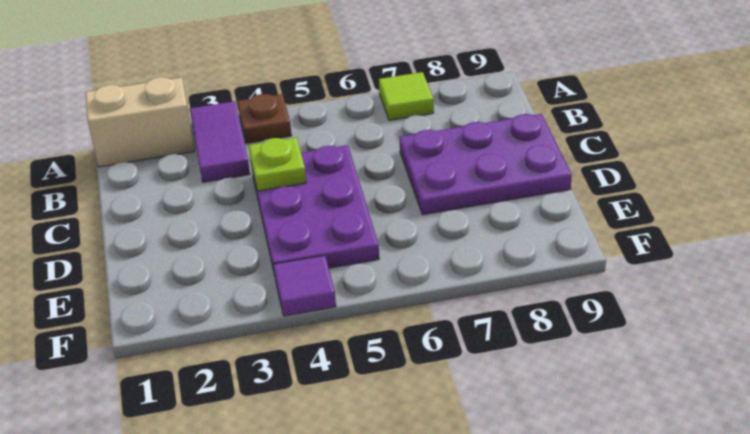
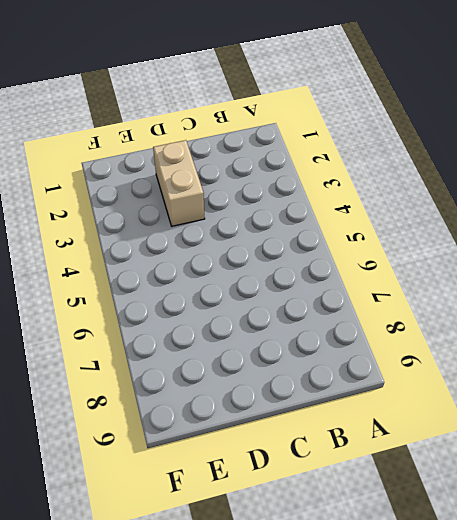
tan 1x2 brick [153,140,205,226] -> tan 1x2 brick moved to [85,77,194,167]
none -> purple 1x2 tile [190,101,250,182]
none -> brown 1x1 plate [238,94,291,143]

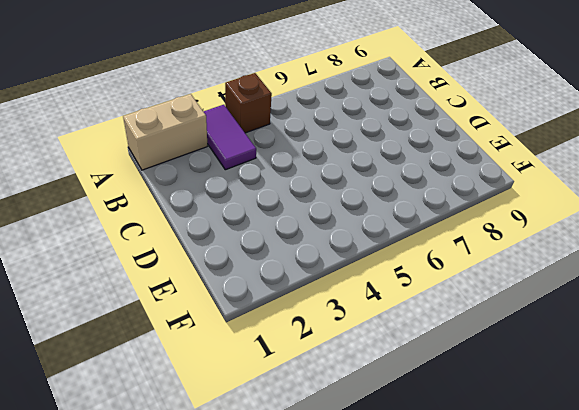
brown 1x1 brick [225,73,272,133] -> brown 1x1 plate [238,94,291,143]
none -> lime 1x1 tile [379,72,434,120]
none -> purple 2x3 plate [251,145,379,275]

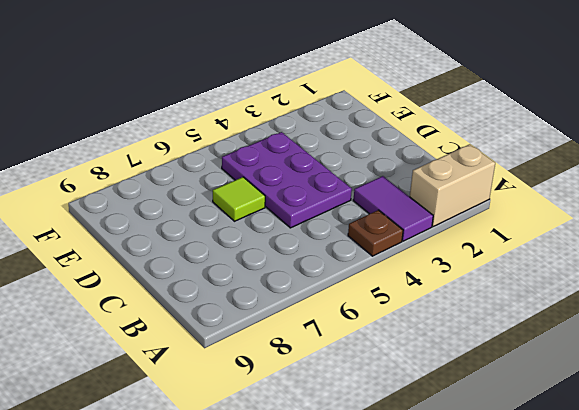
lime 1x1 tile [213,177,265,221] -> lime 1x1 tile moved to [379,72,434,120]
none -> purple 2x3 plate [399,114,572,215]
none -> purple 1x1 tile [273,255,336,316]

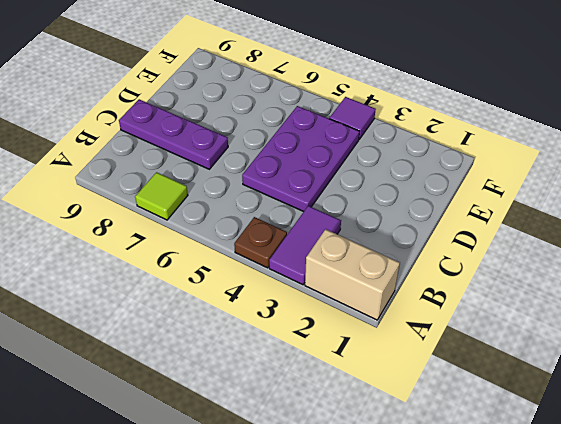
purple 1x3 plate [119,99,228,169] -> purple 2x3 plate [399,114,572,215]
none -> lime 1x1 plate [249,137,306,191]

